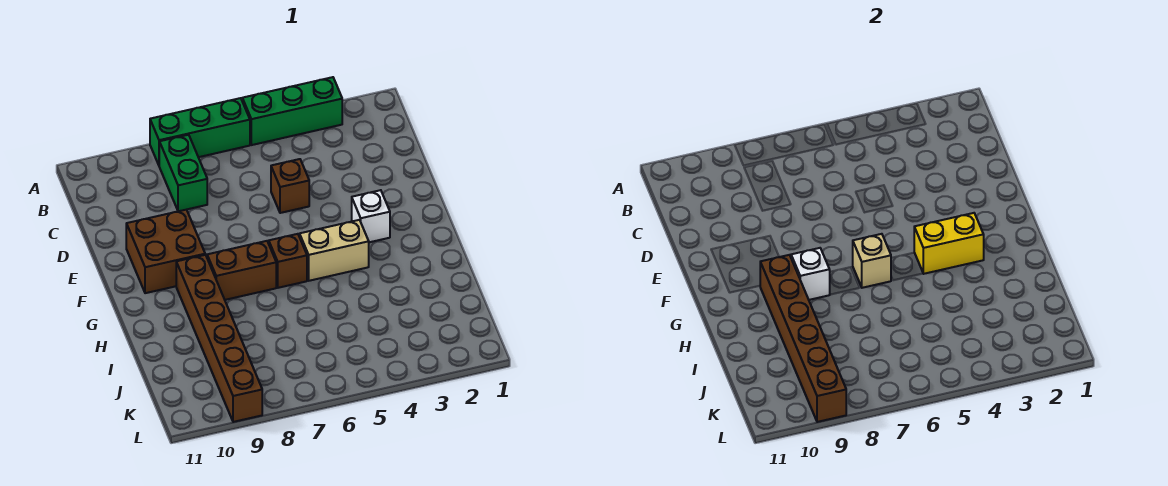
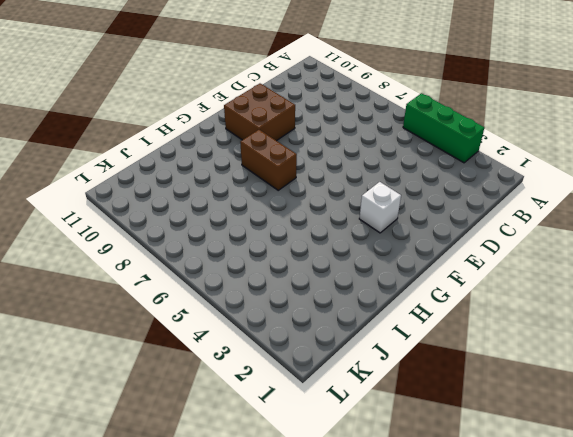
none -> green 1x3 brick [150,98,250,165]
none -> green 1x2 brick [159,135,207,211]
none -> brown 1x1 brick [271,159,309,213]

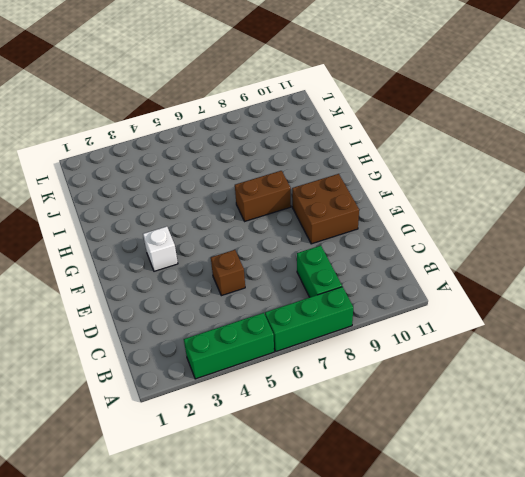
none -> tan 1x2 brick [300,220,369,281]
none -> brown 1x1 brick [269,234,307,288]
none -> brown 1x6 brick [176,255,262,422]

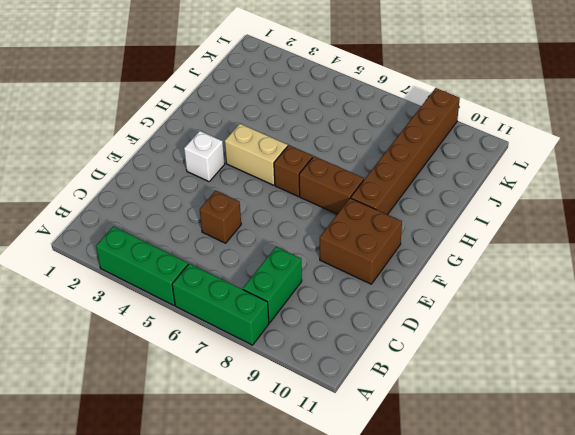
none -> yellow 1x2 brick [914,213,984,274]
none -> tan 1x1 brick [853,234,891,288]
none -> white 1x1 brick [791,248,830,300]

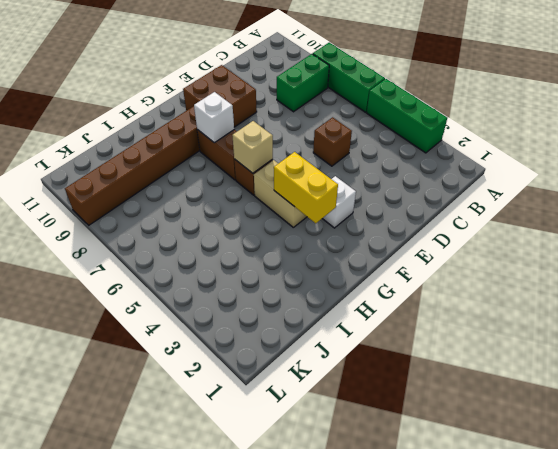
none -> brown 1x6 brick [760,255,846,422]

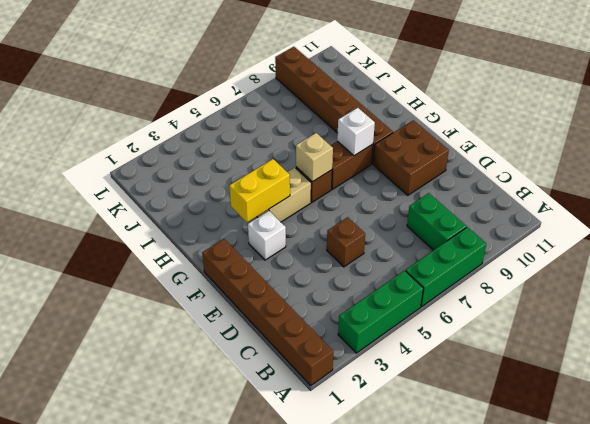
brown 1x6 brick [202,239,333,385] -> brown 1x6 brick moved to [760,255,846,422]

